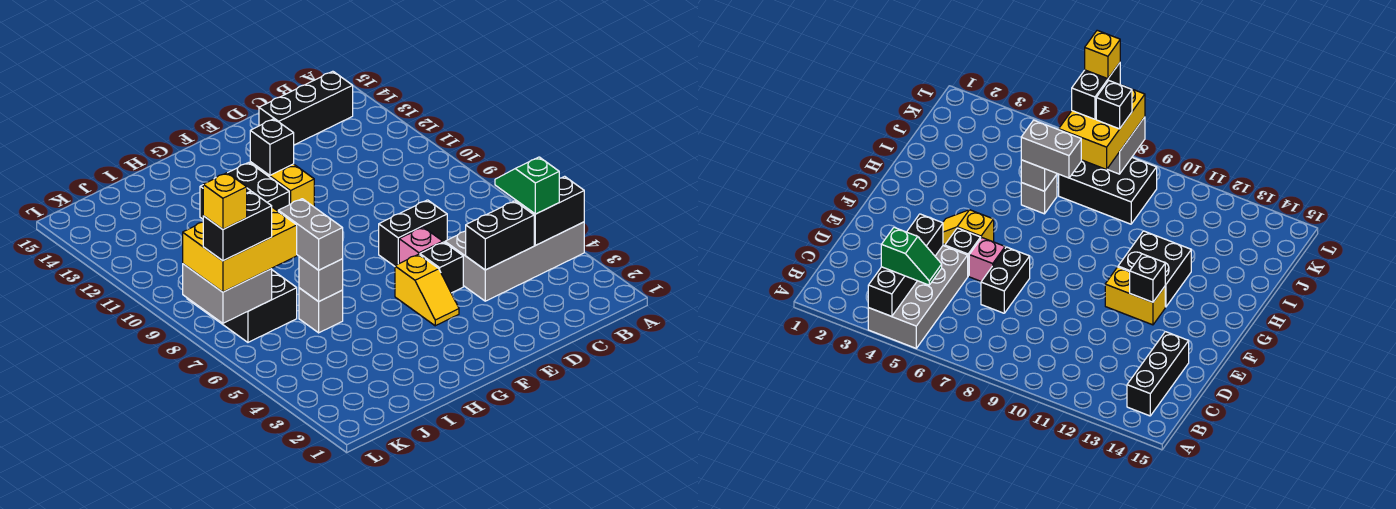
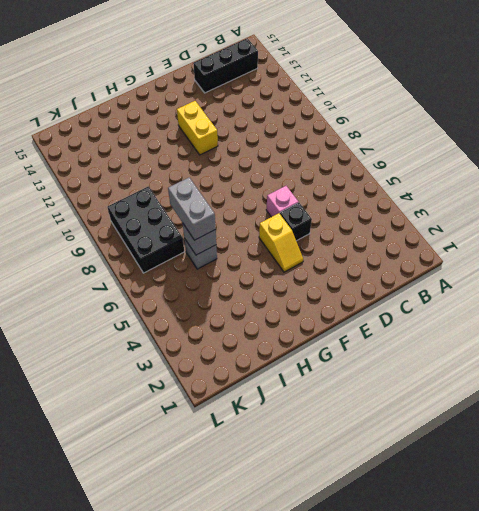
none -> grey 2x4 brick [445,222,584,301]
none -> black 1x2 brick [379,200,447,266]
none -> black 2x2 brick [200,163,289,219]

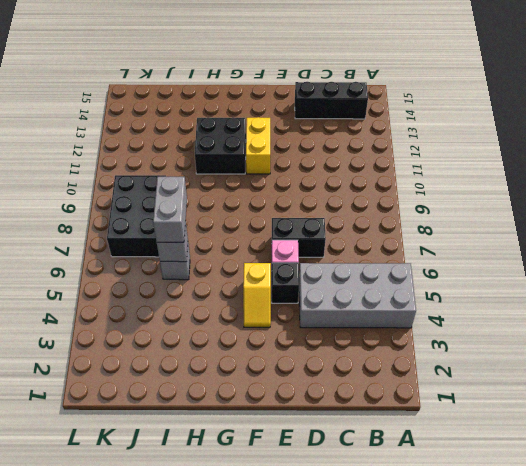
none -> black 1x2 brick [516,176,584,245]
none -> black 1x2 brick [466,201,534,270]
none -> black 1x1 brick [250,119,294,175]

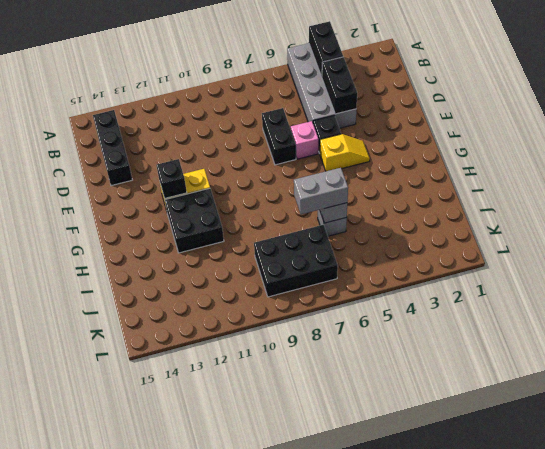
none -> grey 2x2 brick [183,264,272,323]
none -> green 1x2 slope [495,157,559,214]
none -> yellow 2x3 brick [183,207,297,292]

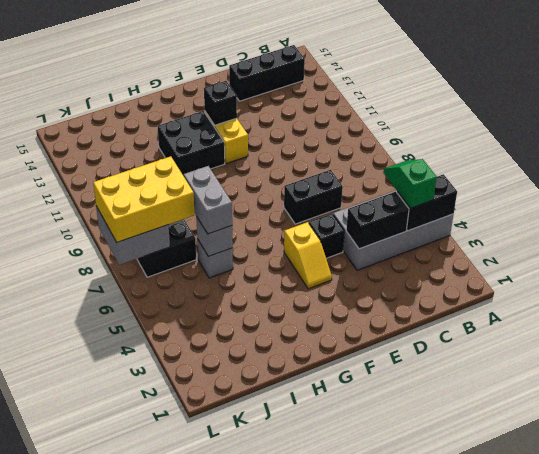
none -> pink 1x1 brick [399,227,443,263]
none -> black 1x2 brick [203,192,272,261]
none -> black 1x1 brick [1096,81,1132,129]

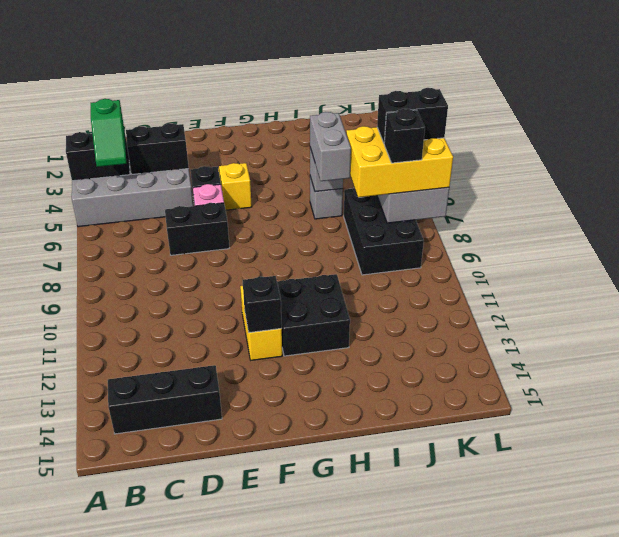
none -> yellow 1x1 brick [203,173,247,229]

